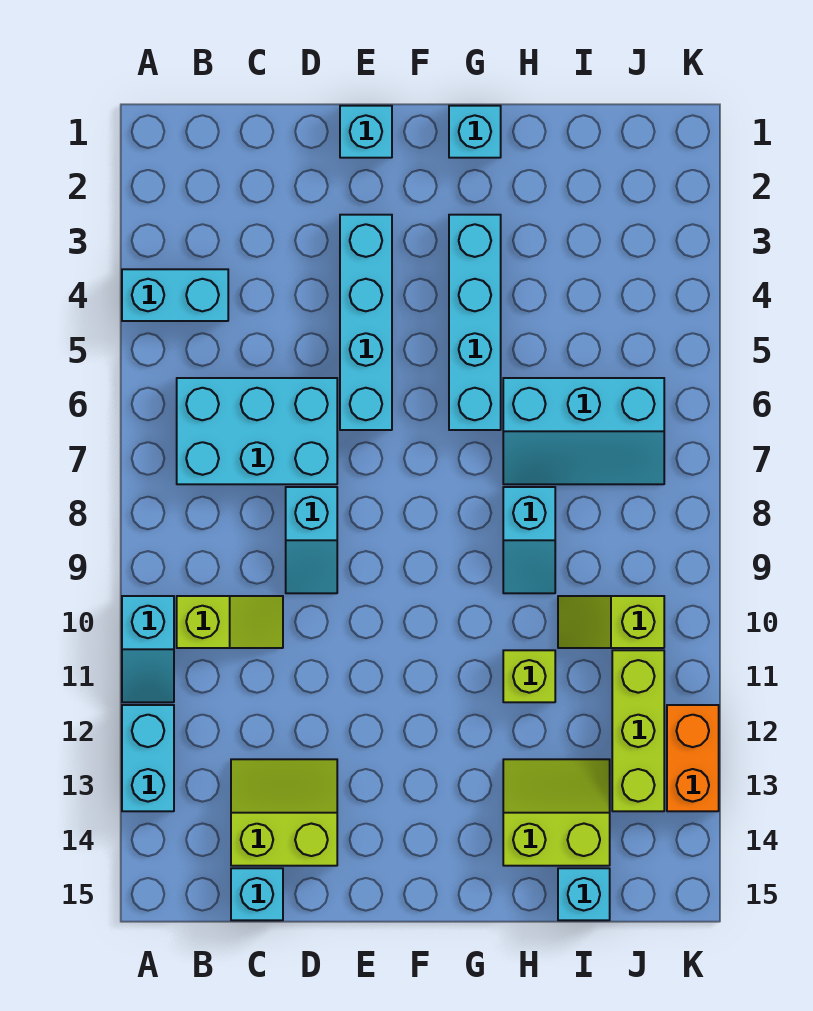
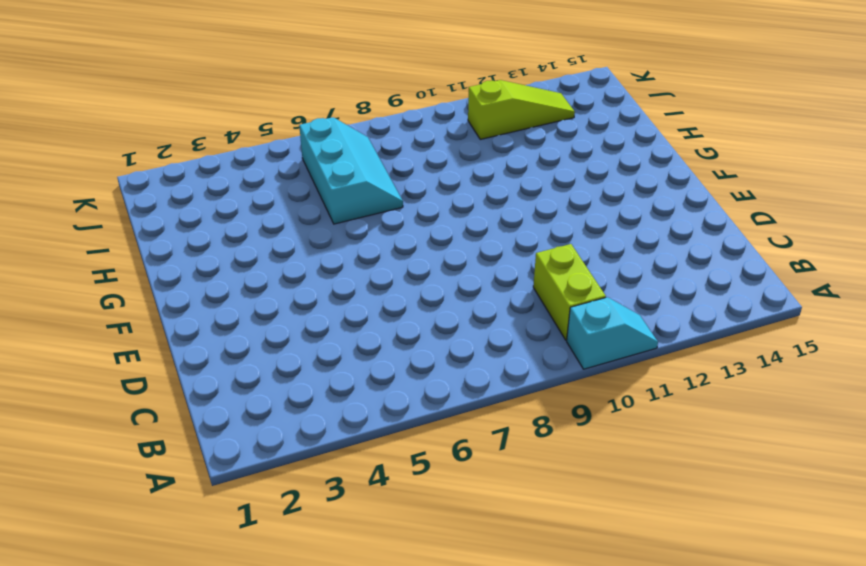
lime 1x2 brick [533,244,606,340] -> lime 1x2 slope [177,596,283,648]
lime 1x3 slope [468,80,575,139] -> lime 1x3 brick [612,650,664,811]
none -> cyan 1x2 brick [122,269,228,321]
none -> cyan 1x2 brick [122,705,174,811]
none -> cyan 2x3 brick [177,378,337,484]

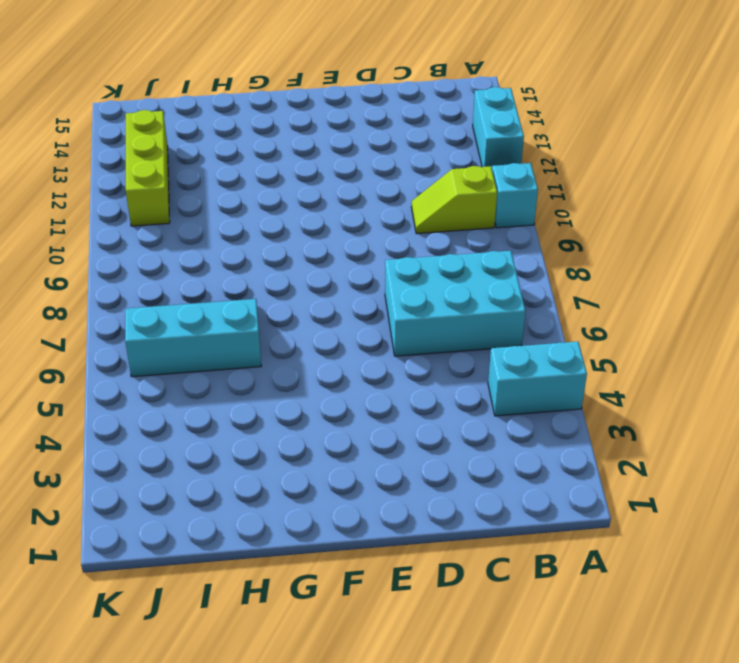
none -> lime 2x2 slope [231,759,337,866]
none -> cyan 1x1 brick [231,868,283,920]
none -> cyan 1x2 slope [286,487,337,593]

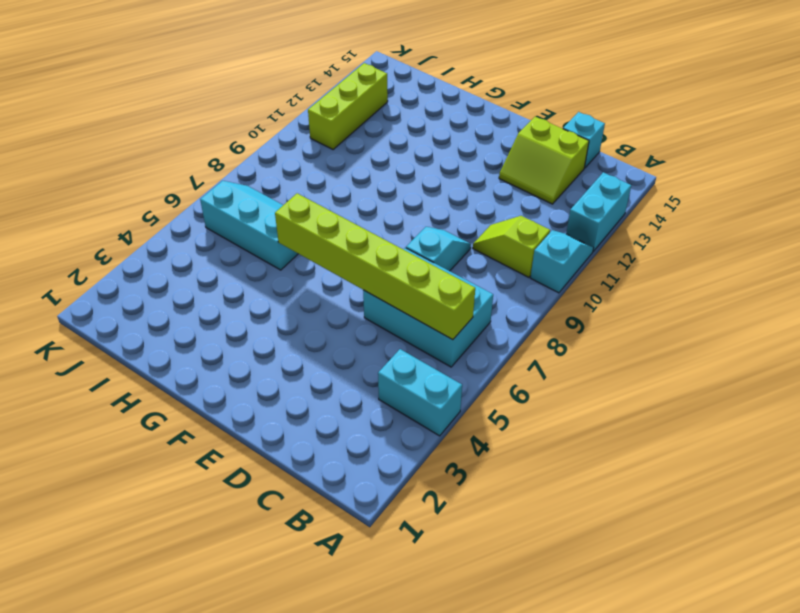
lime 1x6 brick [275,193,475,340] -> none
none -> cyan 1x1 brick [340,106,392,158]
none -> cyan 1x4 brick [340,215,392,430]
none -> cyan 1x1 brick [449,106,501,158]

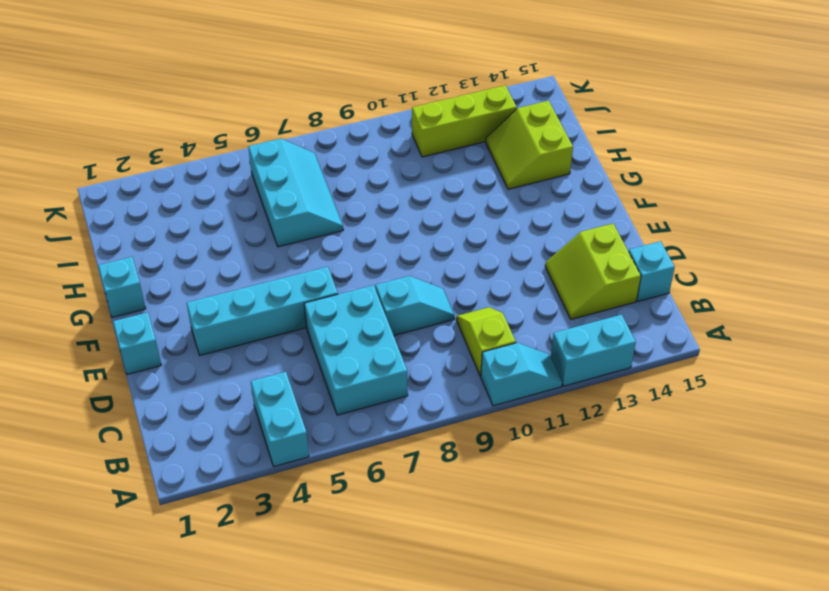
none -> cyan 1x4 brick [449,215,501,430]
none -> cyan 1x2 slope [503,487,555,593]
none -> lime 1x1 brick [503,650,555,702]

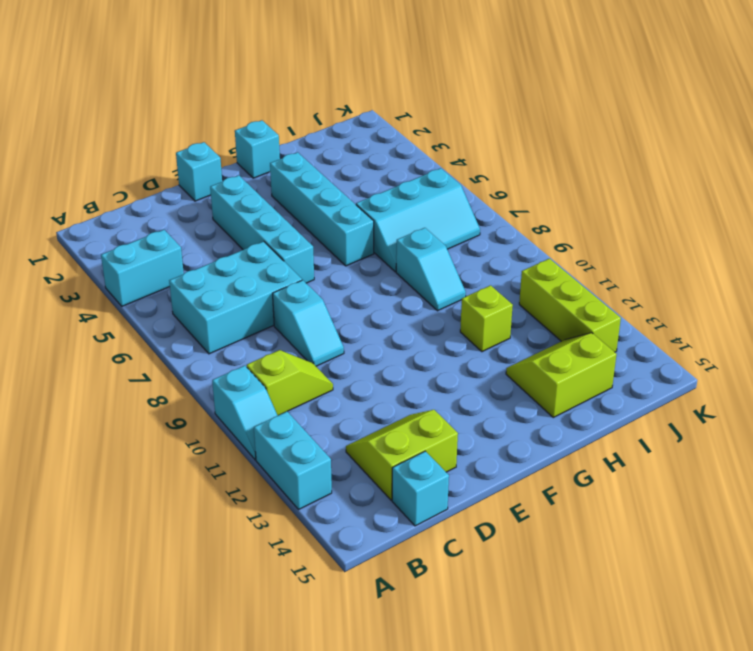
none -> lime 1x2 slope [558,596,664,648]
none -> cyan 1x1 brick [558,868,610,920]
none -> orange 1x2 brick [667,705,719,811]

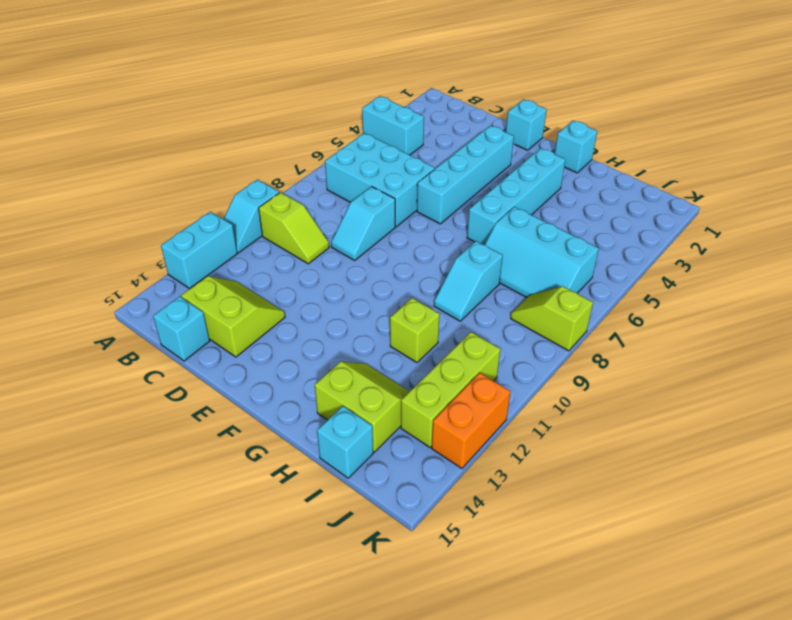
lime 1x2 slope [511,286,593,351] -> lime 1x2 slope moved to [558,596,664,648]

